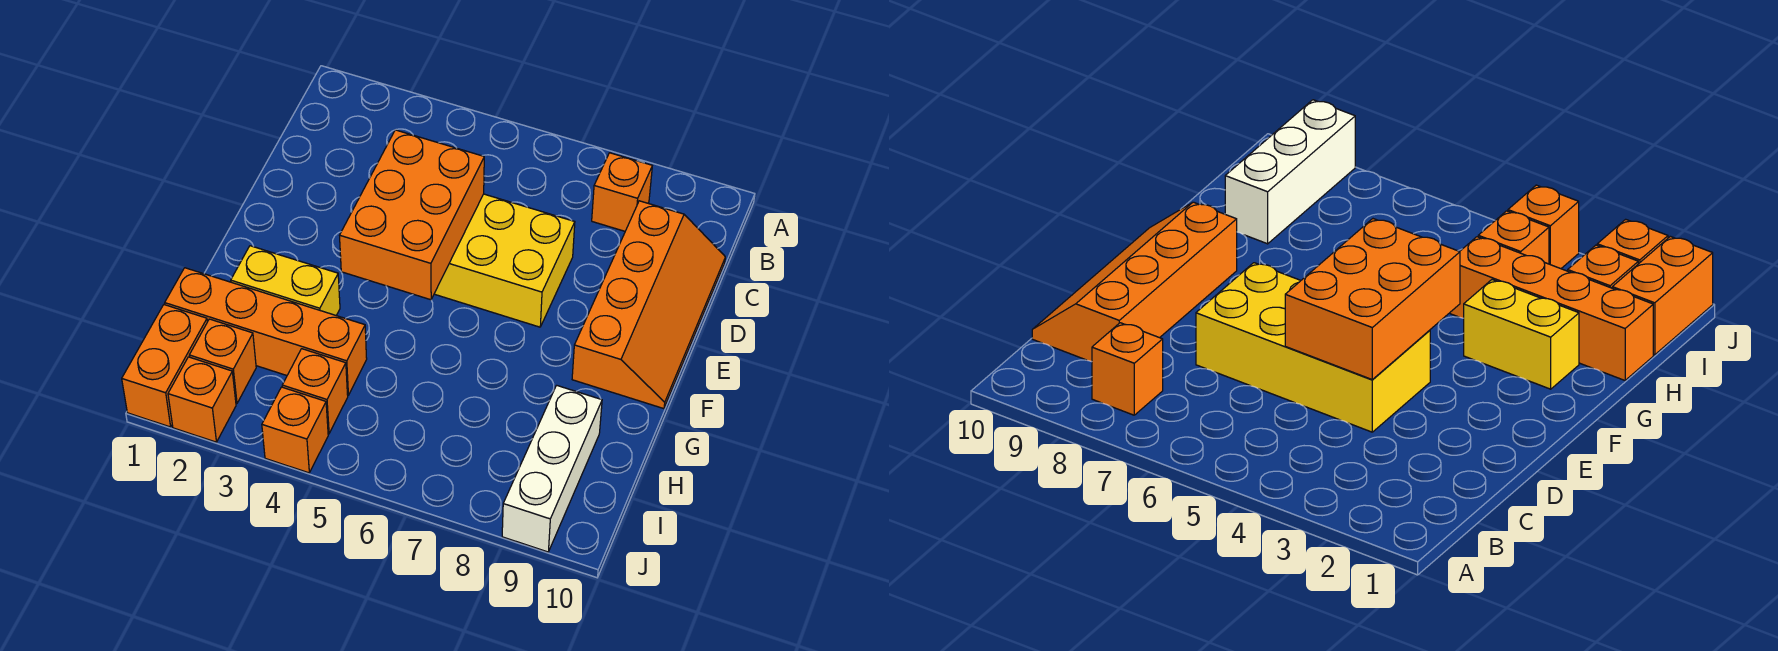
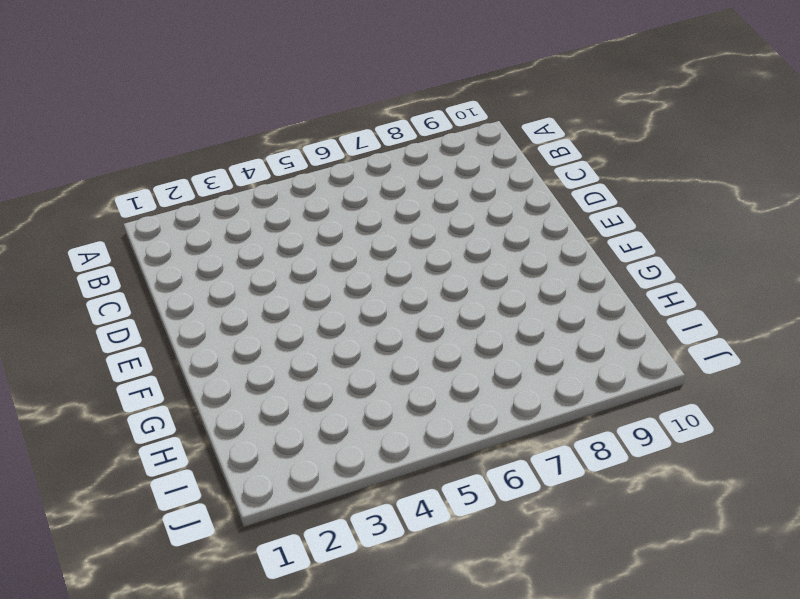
none -> orange 1x1 brick [592,153,652,231]
none -> orange 2x4 slope [572,201,725,409]
none -> yellow 2x4 brick [434,194,575,327]

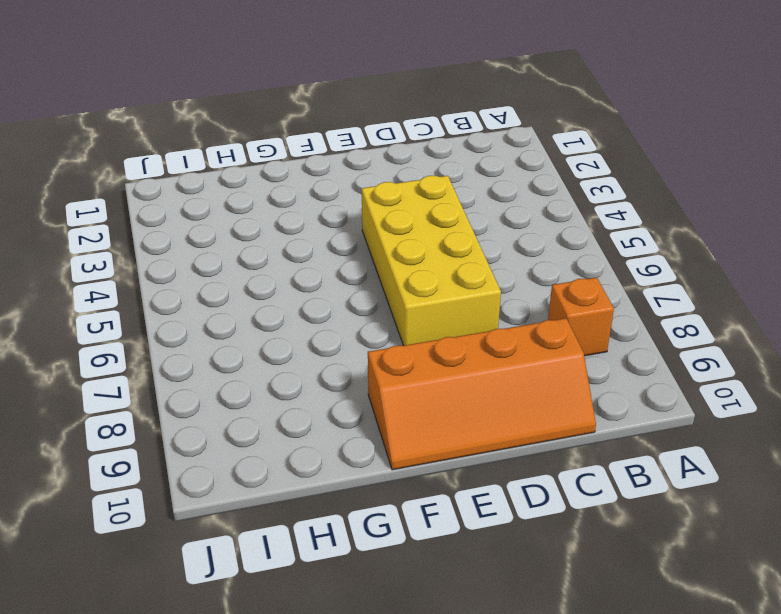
none -> yellow 1x2 brick [231,246,340,315]
none -> orange 1x4 brick [165,268,367,395]
none -> white 1x3 brick [502,385,602,552]

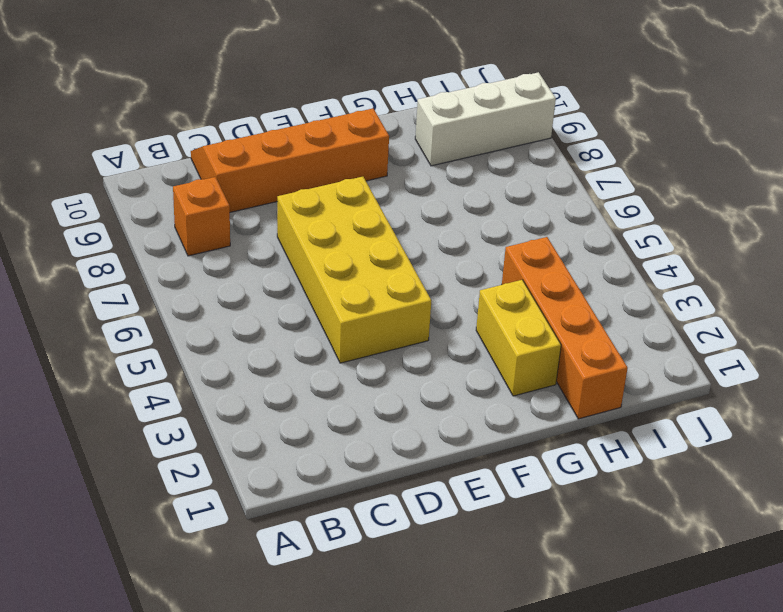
none -> orange 1x2 brick [122,305,207,427]
none -> orange 1x1 brick [189,319,256,404]
none -> orange 1x1 brick [282,349,348,434]

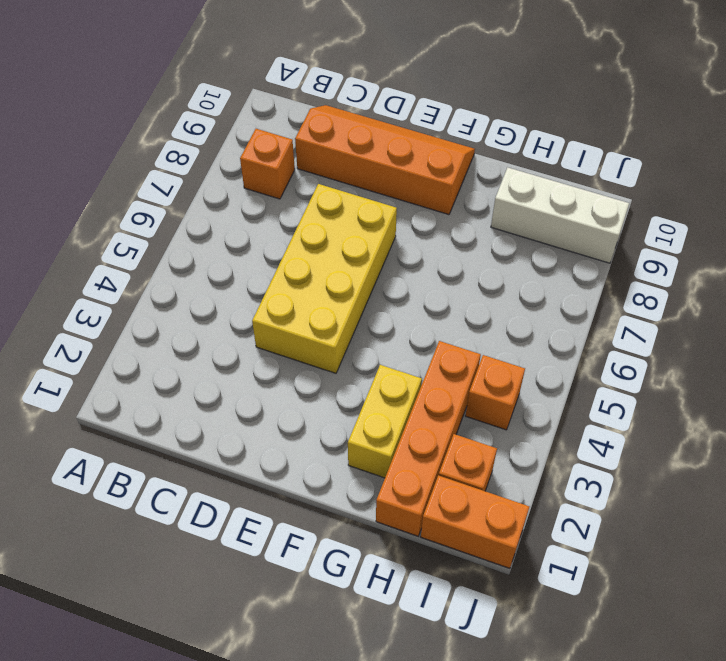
none -> orange 1x1 brick [168,357,236,442]
none -> orange 1x1 brick [262,387,328,473]
none -> orange 2x3 brick [340,130,484,300]

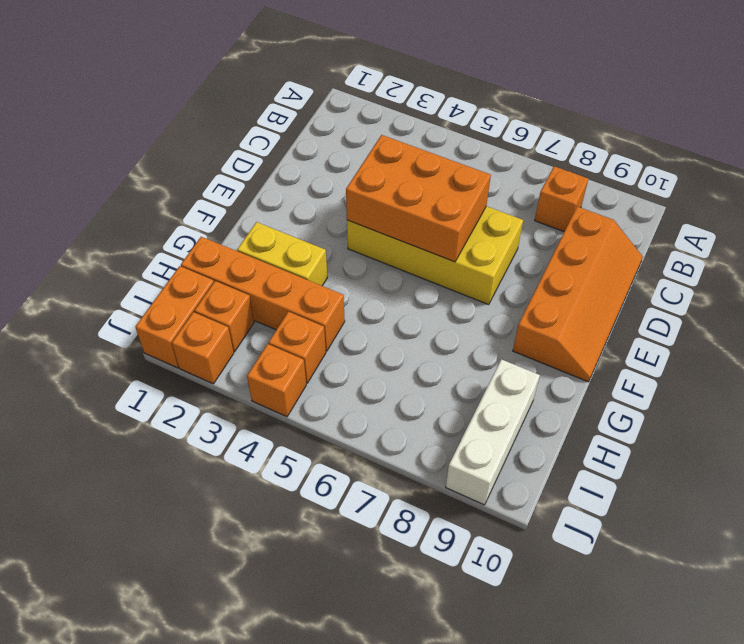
orange 2x3 brick [346,135,491,262] -> orange 2x3 brick turned to [340,130,484,300]

